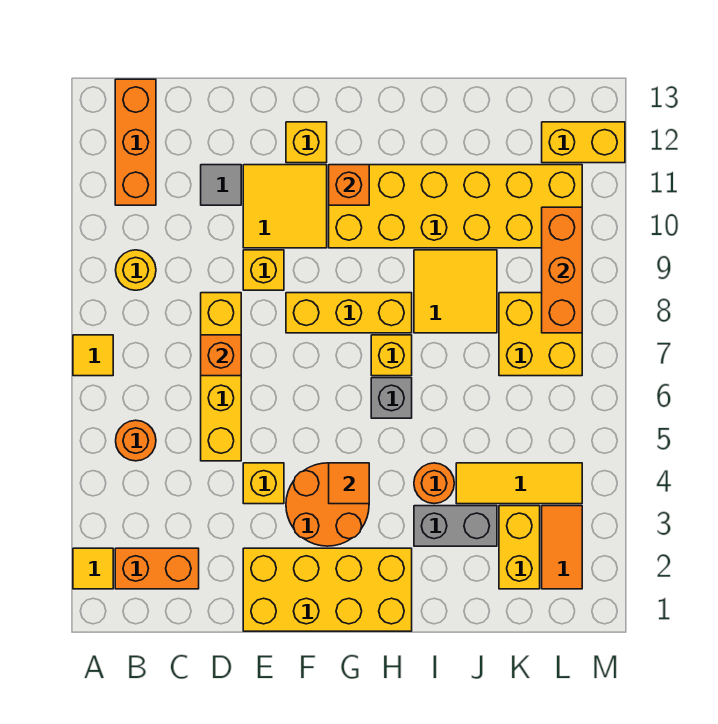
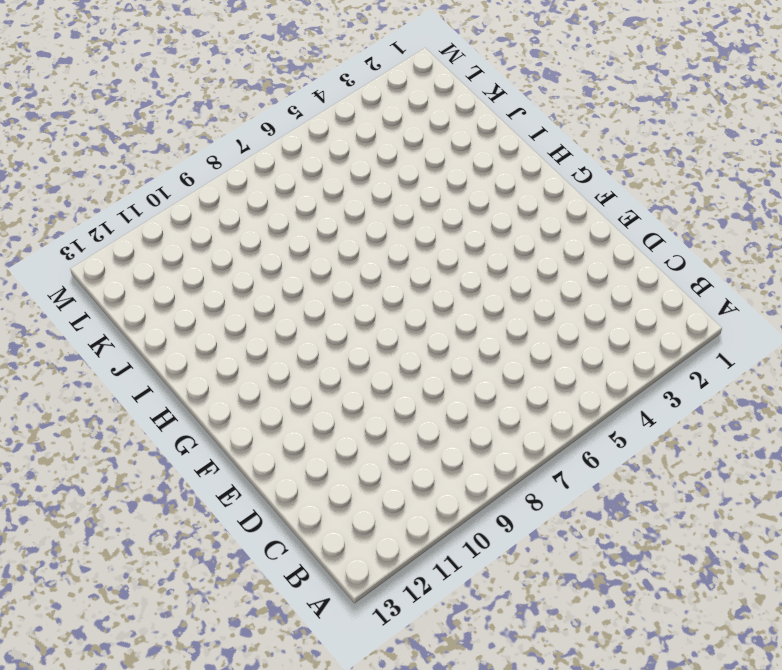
none -> yellow 1x1 tile [73,548,113,589]
none -> yellow 1x1 tile [73,335,113,376]
none -> orange 1x2 brick [115,548,199,589]
none -> orange 1x1 round brick [116,420,156,461]

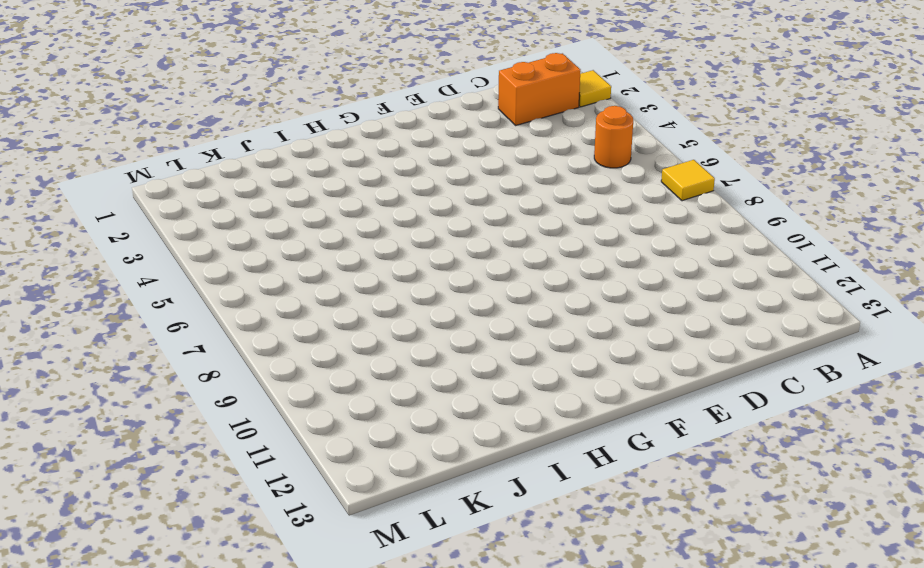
none -> yellow 1x1 round brick [116,250,156,290]
none -> orange 1x3 brick [115,79,156,205]
none -> yellow 1x4 brick [201,293,241,461]
none -> grey 1x1 tile [201,165,241,205]

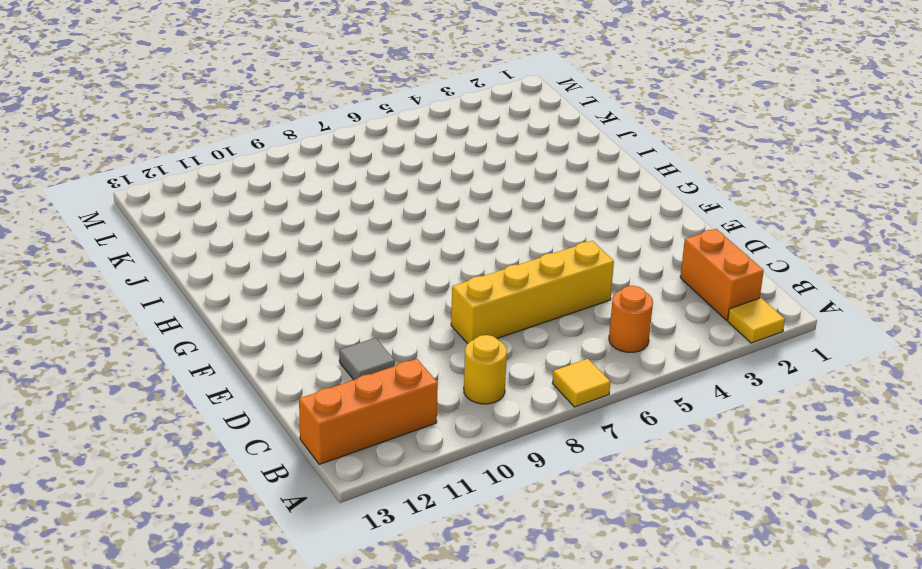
none -> yellow 2x4 brick [243,548,412,631]
none -> yellow 1x1 brick [243,463,284,504]
none -> yellow 1x1 brick [243,250,284,290]
none -> yellow 2x2 tile [243,165,327,248]

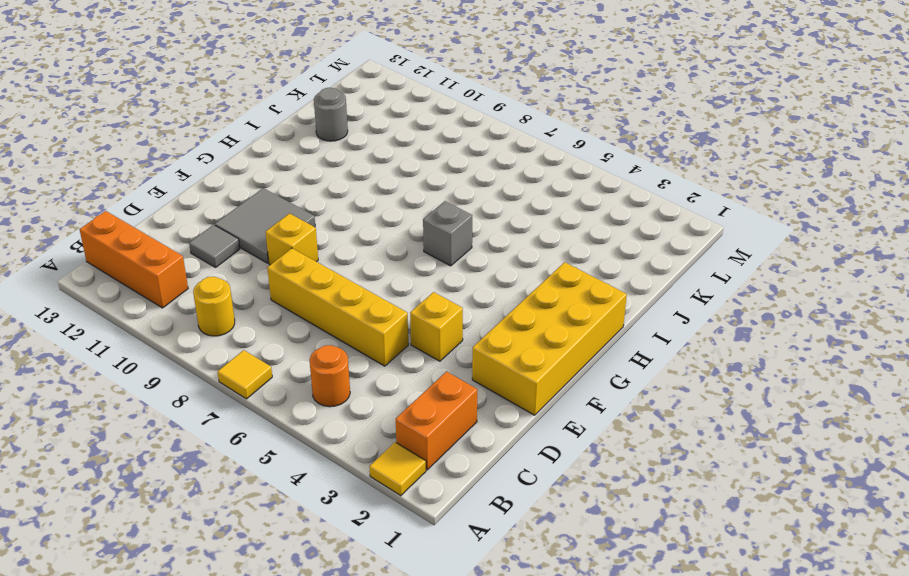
grey 2x2 tile [215,188,315,263] -> yellow 2x2 tile [243,165,327,248]
grey 1x1 round brick [314,88,348,141] -> none
none -> orange 2x2 round brick [286,463,369,546]
none -> yellow 1x3 brick [286,293,412,333]
none -> yellow 1x1 brick [286,122,327,163]
none -> yellow 2x6 brick [329,165,582,248]

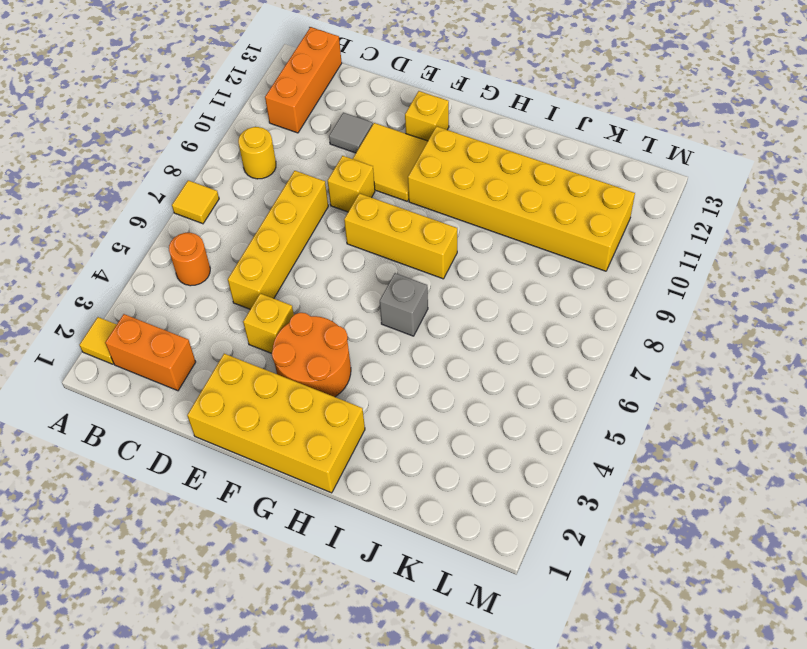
none -> yellow 1x1 brick [371,335,412,376]
none -> grey 1x2 brick [414,506,497,546]
none -> orange 1x1 round brick [414,463,454,504]
none -> yellow 2x2 tile [414,250,497,333]

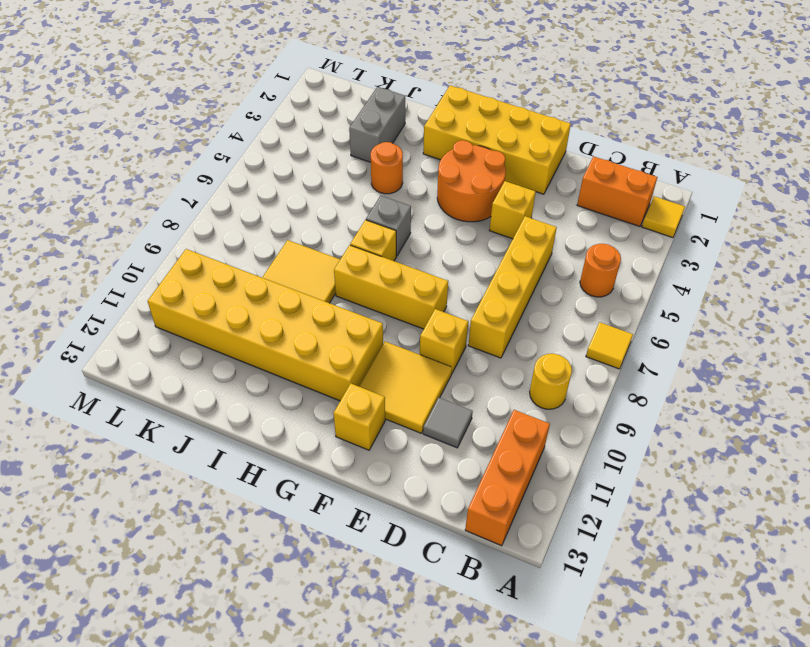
grey 1x2 brick [349,87,405,162] -> grey 1x2 brick turned to [414,506,497,546]
none -> yellow 1x3 tile [456,463,582,504]
none -> yellow 1x2 brick [499,506,540,589]
none -> yellow 2x2 brick [499,293,582,376]
none -> orange 1x2 tile [542,506,582,589]

